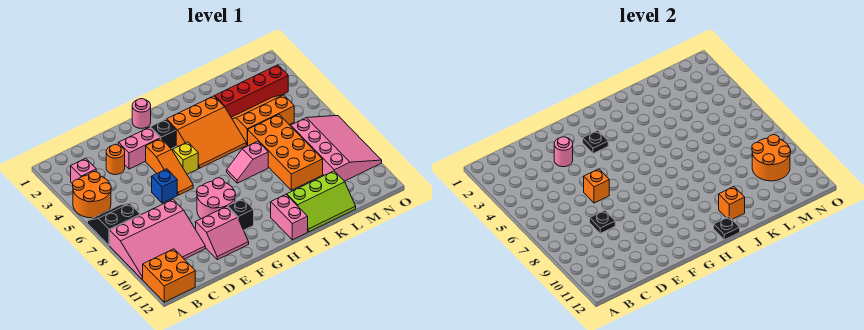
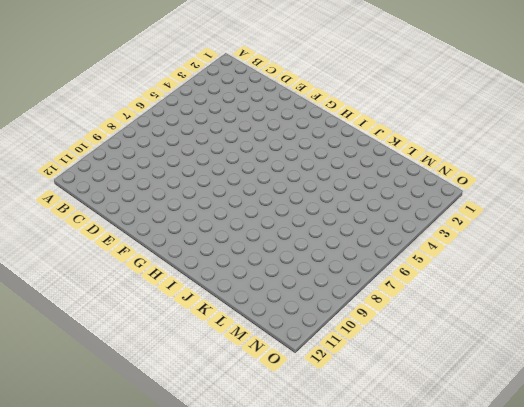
none -> orange 2x2 round brick [73,172,111,218]
none -> black 2x2 slope [88,203,140,246]
none -> pink 3x4 slope [110,199,205,279]
none -> orange 2x2 brick [142,249,195,302]

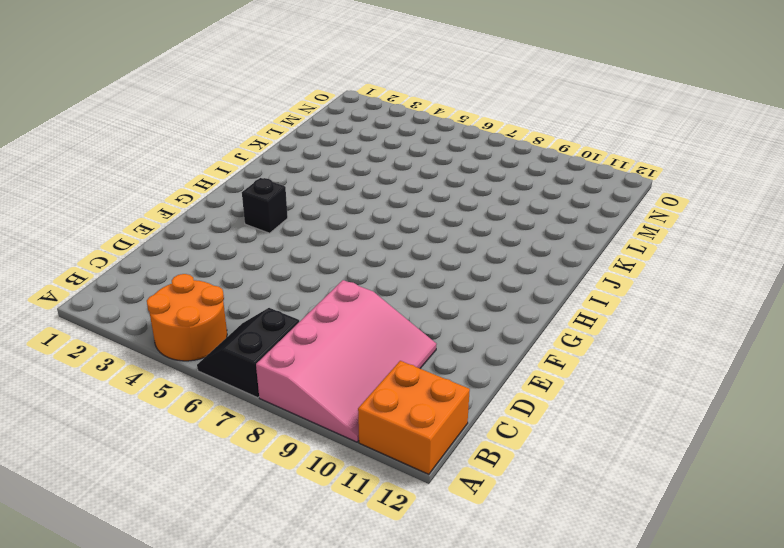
none -> pink 1x1 brick [71,158,96,184]
none -> orange 1x1 round brick [106,145,125,175]
none -> pink 1x2 brick [119,127,160,169]
none -> blue 1x1 brick [152,169,177,203]

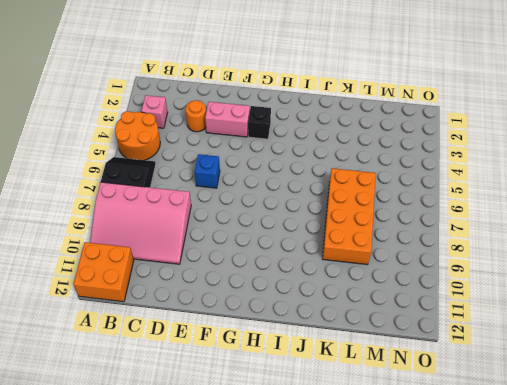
none -> pink 2x2 slope [196,206,249,260]
none -> orange 1x3 slope [146,138,193,195]
none -> pink 2x2 round brick [197,178,235,219]
none -> pink 1x1 round brick [132,99,151,129]

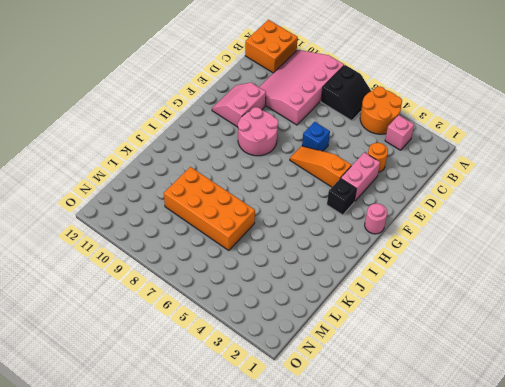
none -> yellow 1x1 brick [173,142,198,174]
none -> black 1x1 brick [228,199,254,230]
none -> orange 3x3 slope [167,96,246,168]
none -> pink 1x2 slope [227,141,268,183]

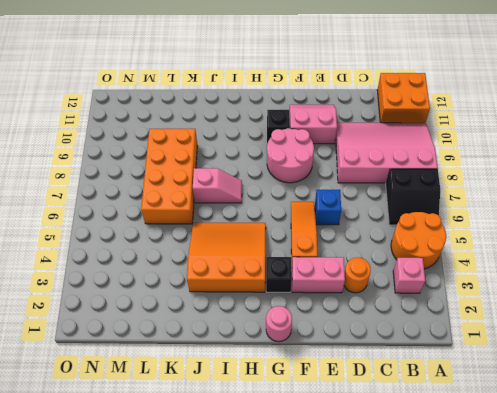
none -> yellow 1x1 brick [173,142,198,174]
none -> pink 1x2 brick [271,194,308,240]
none -> lime 2x3 slope [287,171,356,232]
none -> red 1x4 brick [215,65,288,117]

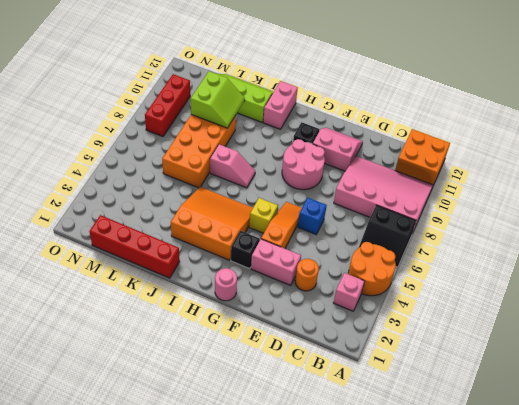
red 1x4 brick [89,215,180,278] -> red 1x4 brick moved to [215,65,288,117]
lime 2x2 slope [191,71,245,128] -> none
red 1x3 brick [145,74,190,137] -> pink 3x4 slope [291,116,382,181]
none -> orange 2x3 slope [231,95,294,145]
none -> black 1x1 plate [590,210,615,233]
none -> pink 1x1 round brick [554,137,573,167]
none -> orange 1x1 brick [584,169,609,203]

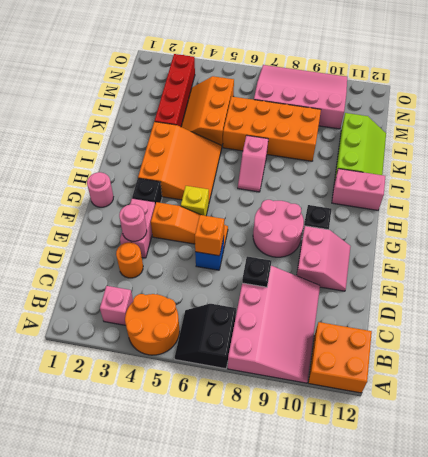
none -> black 1x1 plate [583,130,608,154]
none -> black 1x1 plate [714,217,740,240]
none -> orange 1x1 brick [719,187,745,219]
none -> orange 2x2 round brick [752,135,791,181]

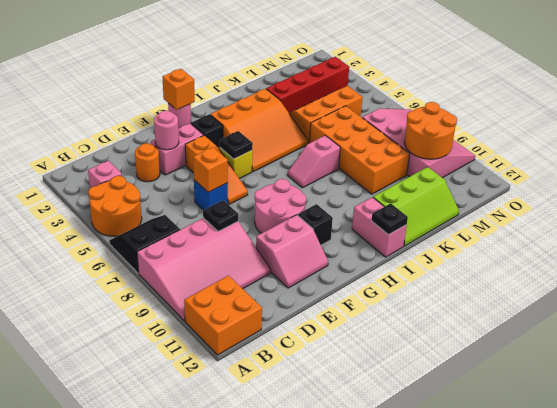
orange 1x1 brick [163,69,195,110] -> orange 1x1 brick moved to [719,187,745,219]
black 1x1 plate [220,131,253,159] -> black 1x1 plate moved to [583,130,608,154]

